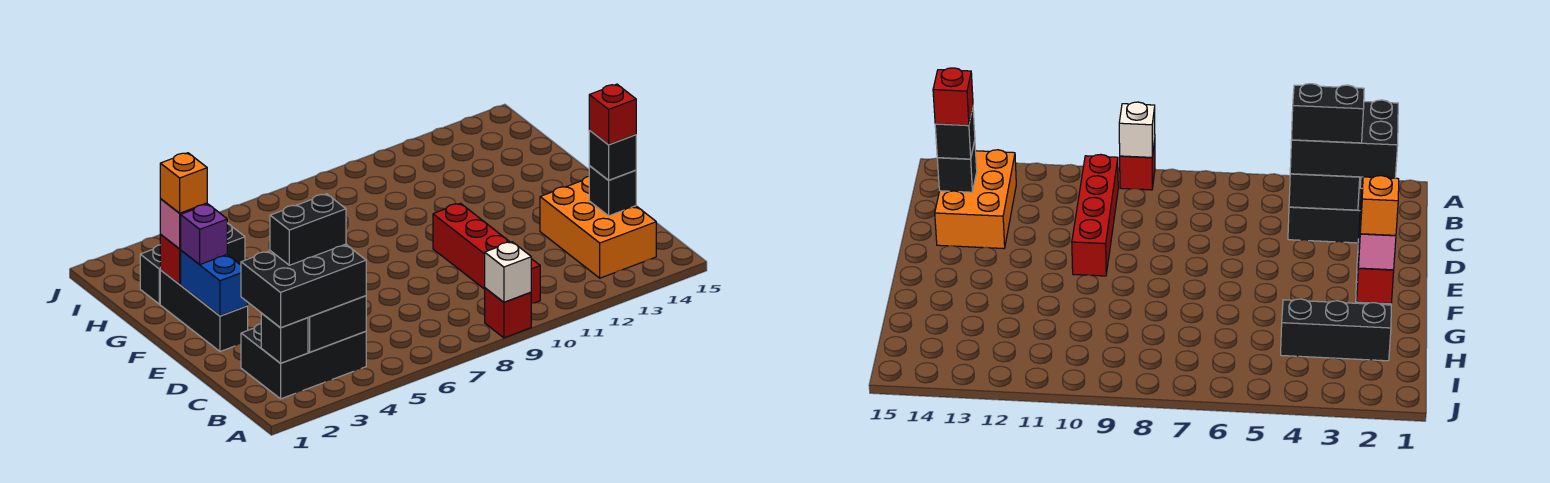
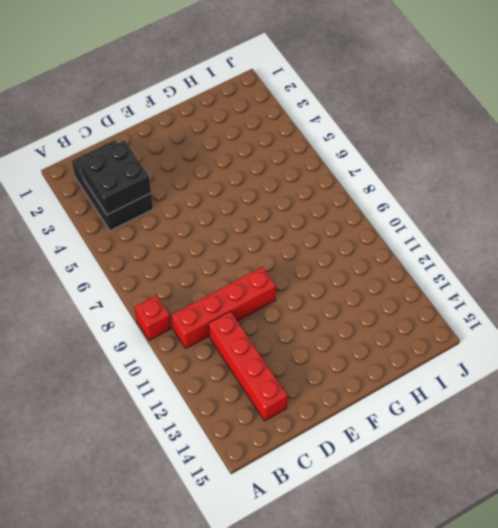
red 1x4 brick [209,311,288,421] -> orange 2x3 brick [540,176,656,278]
none -> black 1x3 brick [160,270,248,352]
none -> black 1x3 brick [140,223,245,304]
none -> white 1x1 brick [485,242,531,302]

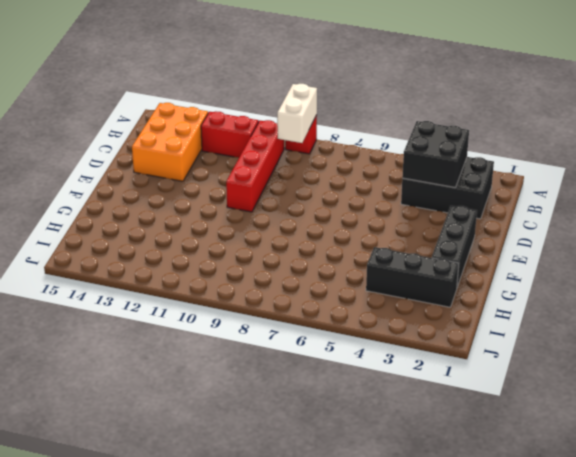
white 1x2 brick [277,84,317,143] -> white 1x1 brick [485,242,531,302]
red 1x2 brick [201,111,258,157] -> none
none -> black 1x1 brick [261,313,308,363]
none -> black 1x1 brick [589,166,636,216]
none -> blue 1x2 brick [181,251,248,316]

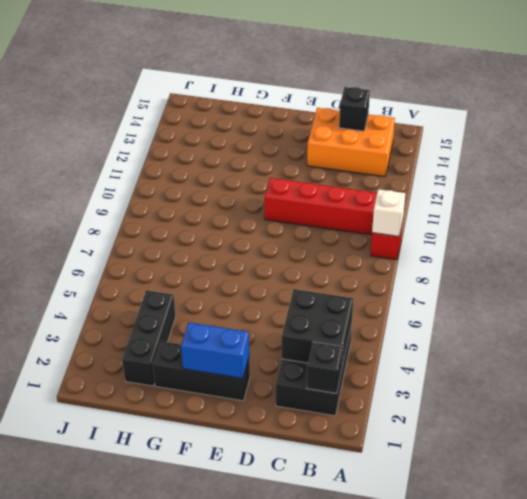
none -> red 1x1 brick [160,234,181,284]
none -> black 2x3 brick [241,244,366,328]
none -> black 1x1 brick [589,130,636,180]

